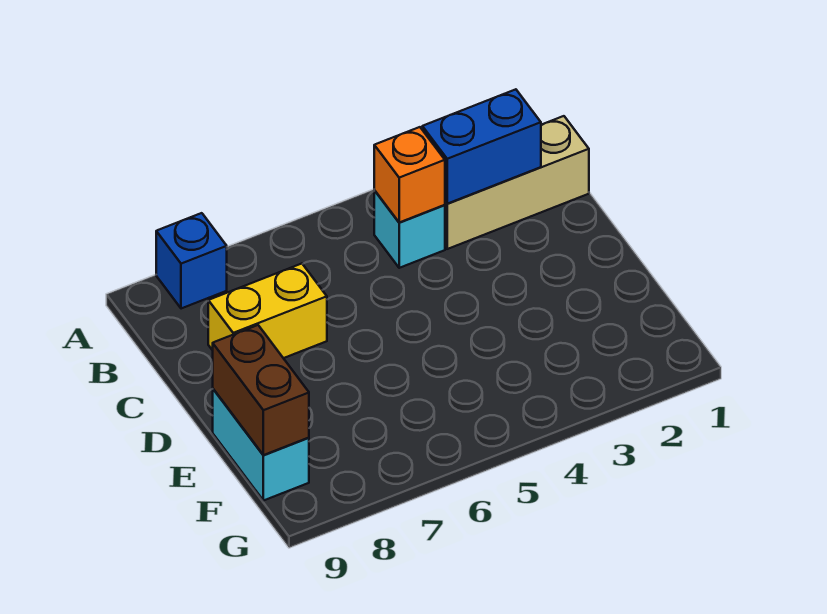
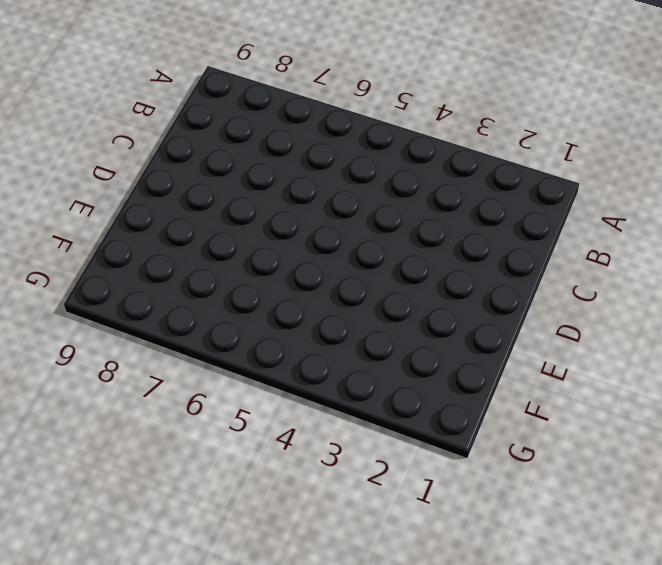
none -> blue 1x1 brick [156,213,227,309]
none -> tan 1x3 brick [445,116,589,249]

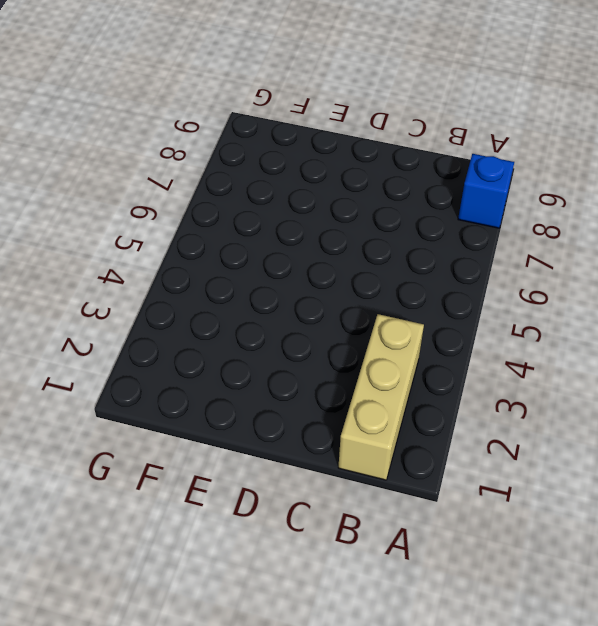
none -> cyan 1x1 brick [374,190,445,268]
none -> yellow 1x2 brick [208,264,327,358]

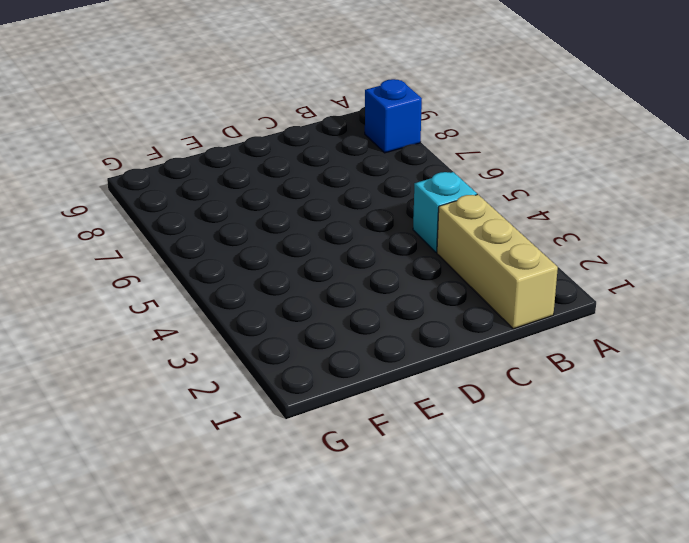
none -> yellow 1x2 brick [208,264,327,358]
none -> cyan 1x2 brick [213,389,309,501]

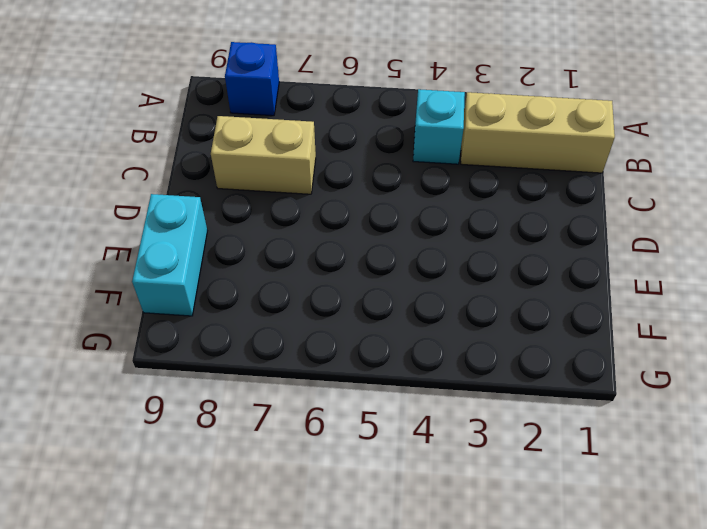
tan 1x2 brick [211,116,316,194] -> yellow 1x2 brick [208,264,327,358]
none -> blue 1x2 brick [422,89,541,204]
none -> orange 1x1 brick [374,127,445,222]

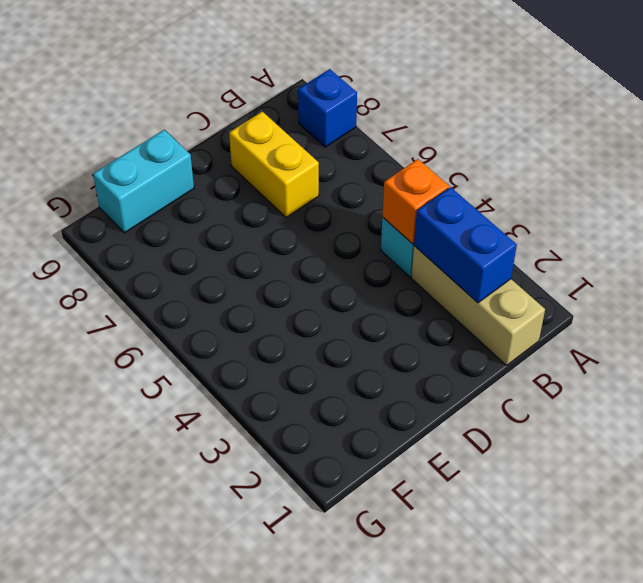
none -> brown 1x2 brick [213,325,309,455]

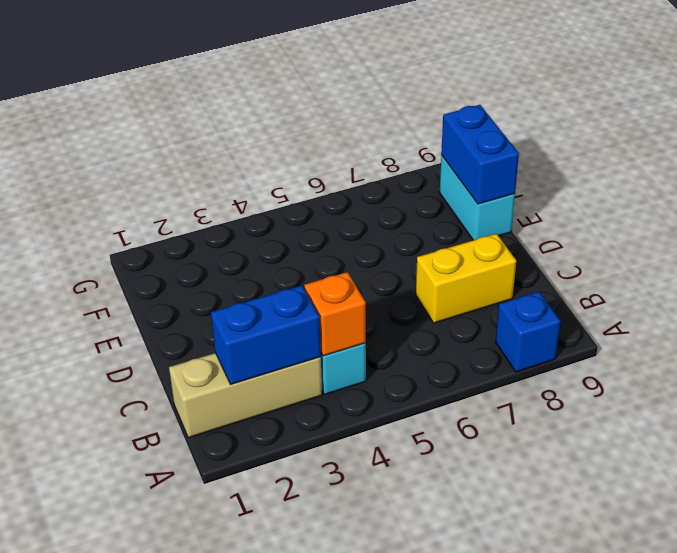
blue 1x2 brick [441,105,519,204] -> brown 1x2 brick [213,325,309,455]

